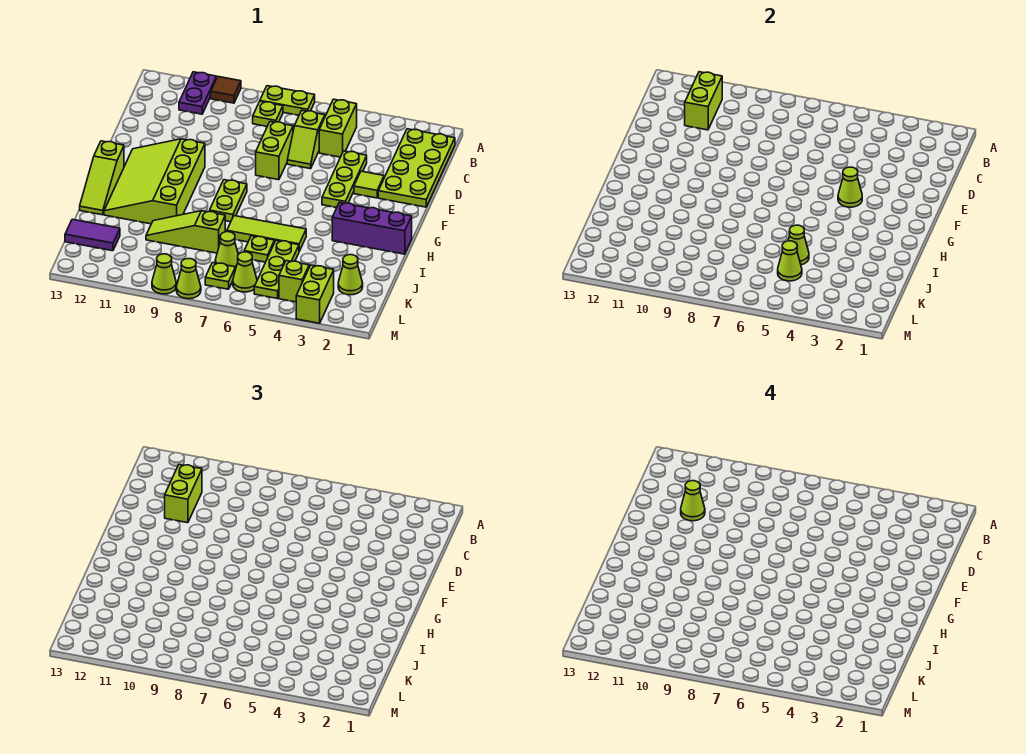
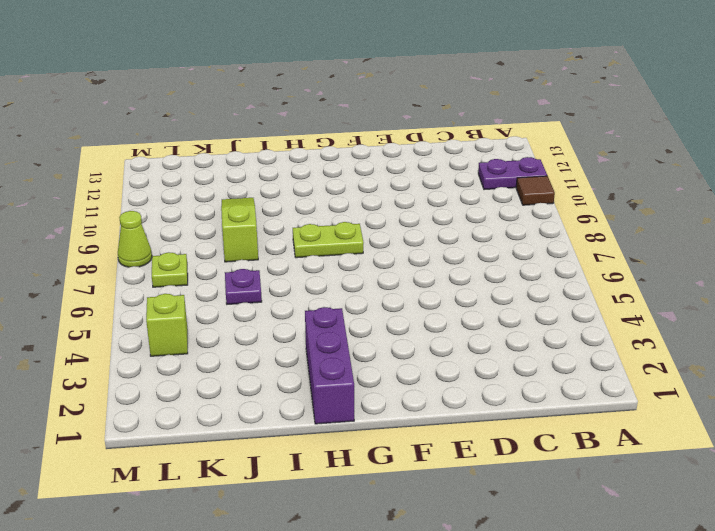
purple 1x1 plate [225,269,262,304] -> lime 1x1 plate [244,236,274,262]
none -> lime 1x2 plate [260,86,315,115]
none -> lime 2x4 plate [378,129,455,207]
none -> lime 1x2 brick [319,99,357,157]
none -> lime 1x1 plate [253,101,283,126]

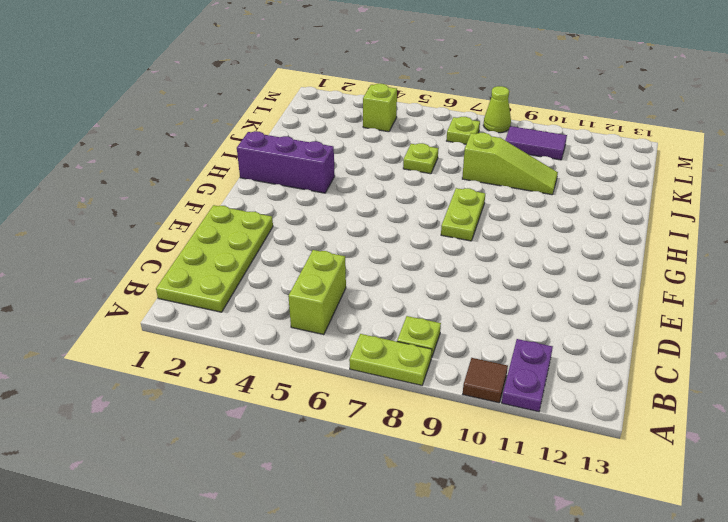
purple 1x2 tile [505,126,567,160] -> purple 1x2 tile moved to [65,219,120,251]
none -> lime 1x2 slope [287,111,325,169]
none -> lime 1x3 plate [322,151,367,208]
none -> lime 1x2 brick [256,122,293,180]
none -> lime 1x1 tile [354,171,384,198]

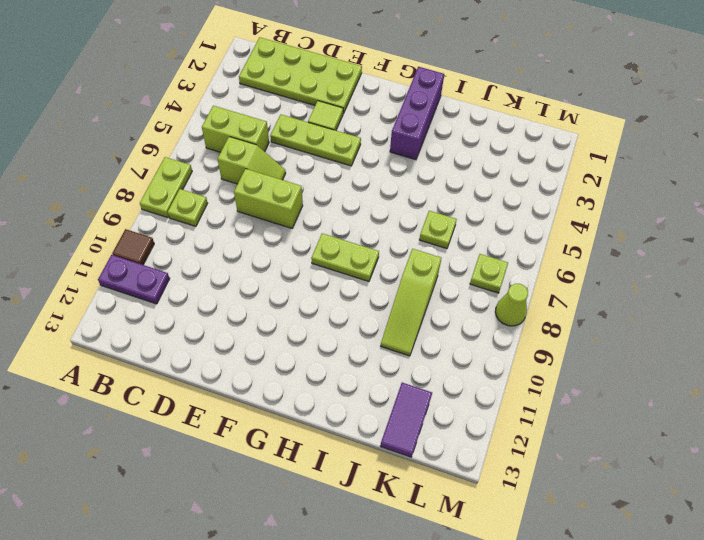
none -> lime 3x4 slope [104,139,205,224]
none -> lime 1x3 slope [80,141,124,215]
none -> lime 1x3 tile [227,216,306,251]
none -> lime 1x3 plate [254,241,299,299]

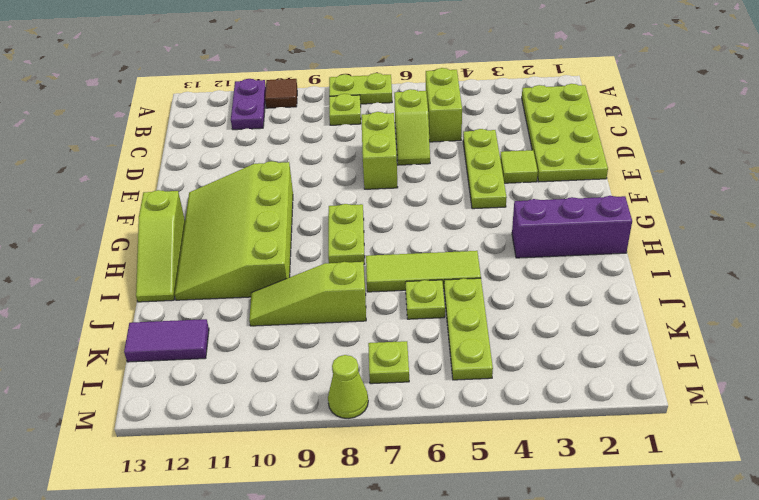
none -> lime 1x1 cone [338,255,363,295]
none -> lime 1x1 cone [215,232,238,267]
none -> lime 1x2 brick [296,265,334,323]
none -> lime 1x1 brick [279,261,309,302]

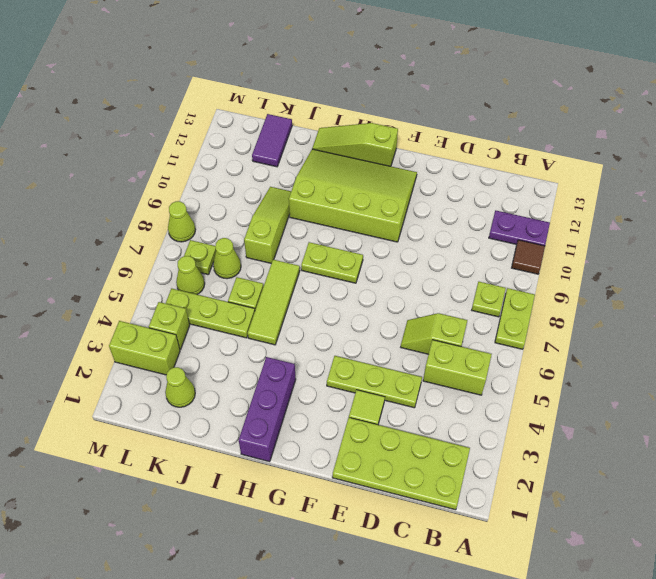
none -> lime 1x2 brick [256,122,293,180]
none -> lime 1x1 cone [152,254,176,294]
none -> lime 1x2 brick [685,72,722,130]
none -> lime 1x1 cone [838,167,862,207]

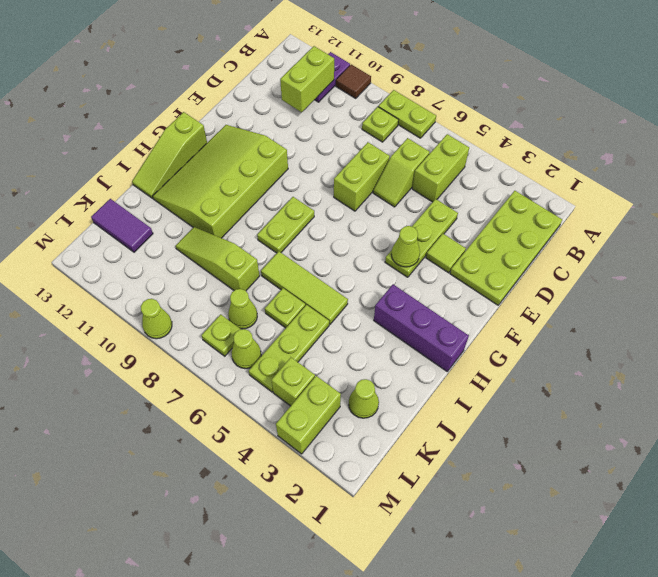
none -> lime 1x1 cone [176,259,201,299]
none -> lime 1x1 cone [788,225,809,265]
none -> lime 1x1 cone [778,241,802,281]
none -> lime 1x2 brick [165,465,202,523]

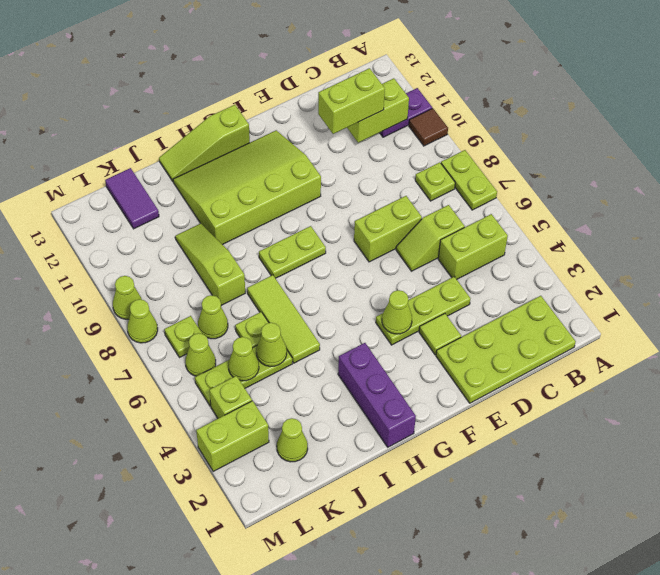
none -> lime 1x1 cone [681,481,705,521]

